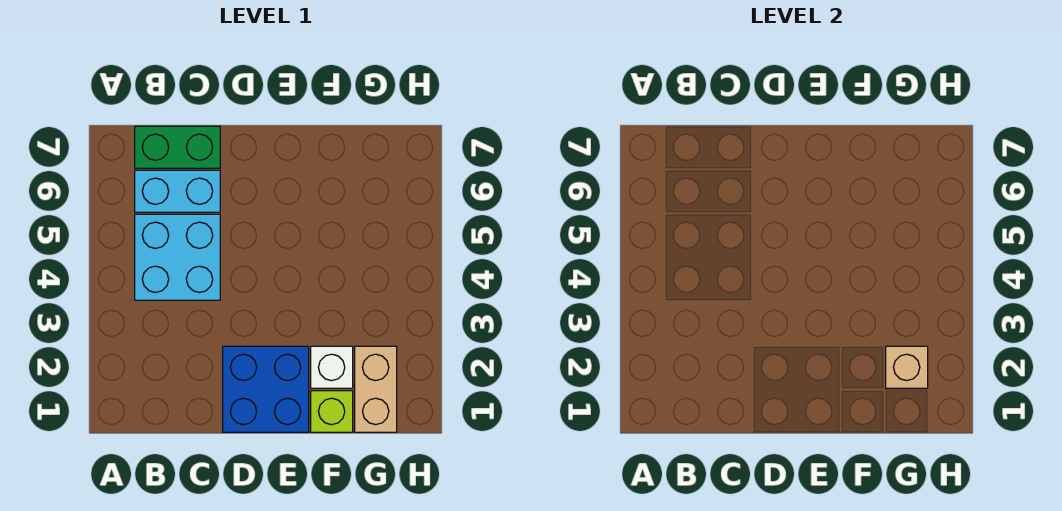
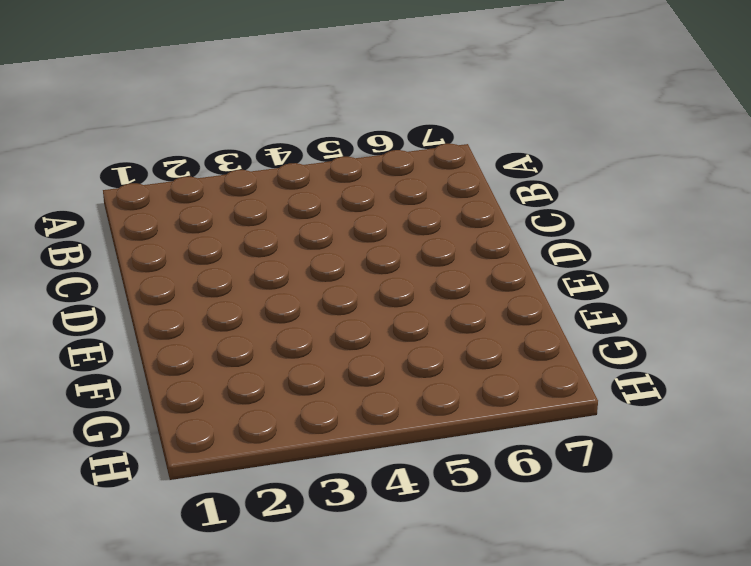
none -> cyan 2x2 brick [135,214,220,300]
none -> cyan 1x2 brick [135,170,220,212]

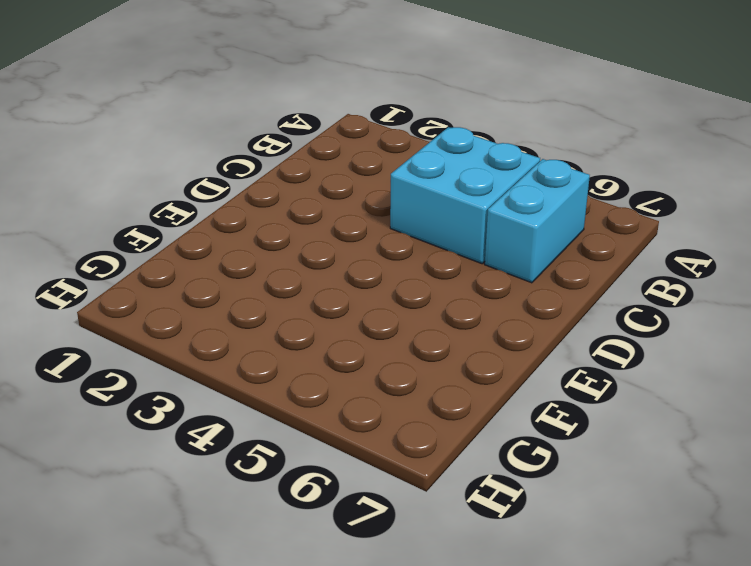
none -> green 1x2 brick [135,126,220,168]
none -> blue 2x2 brick [223,346,309,432]

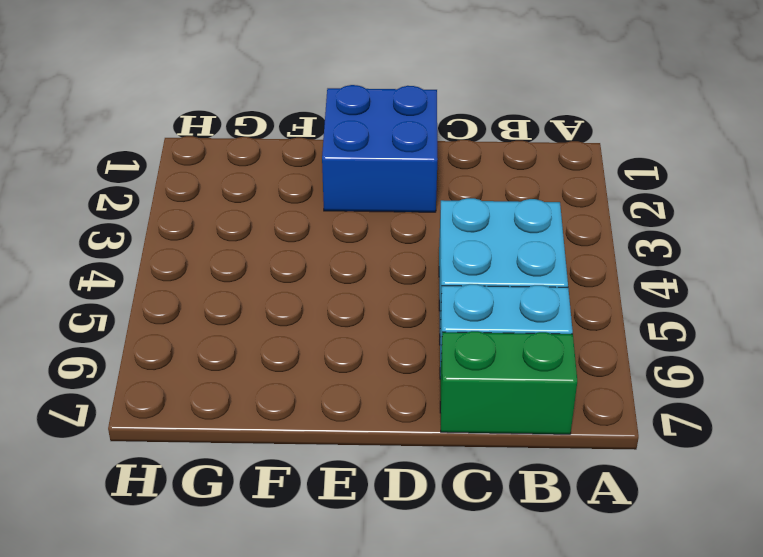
none -> lime 1x1 brick [311,391,353,432]
none -> white 1x1 brick [311,346,353,388]

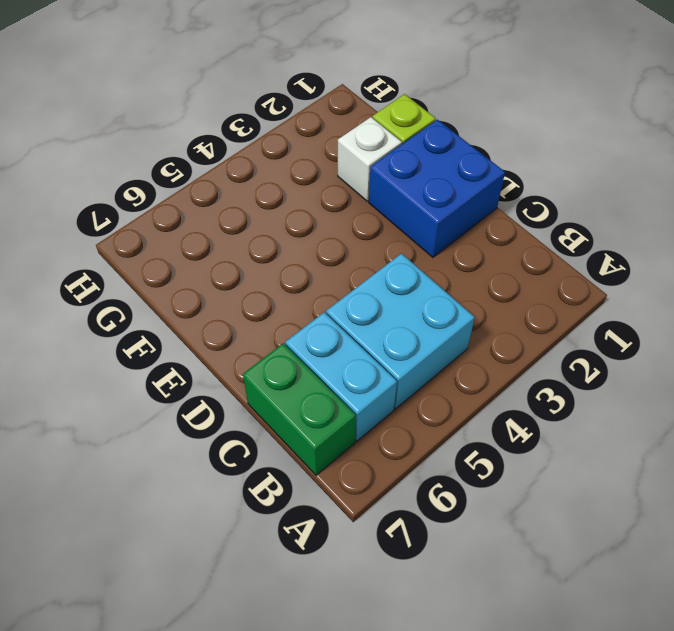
none -> tan 1x2 brick [355,346,397,432]
none -> tan 1x1 brick [886,346,928,388]

